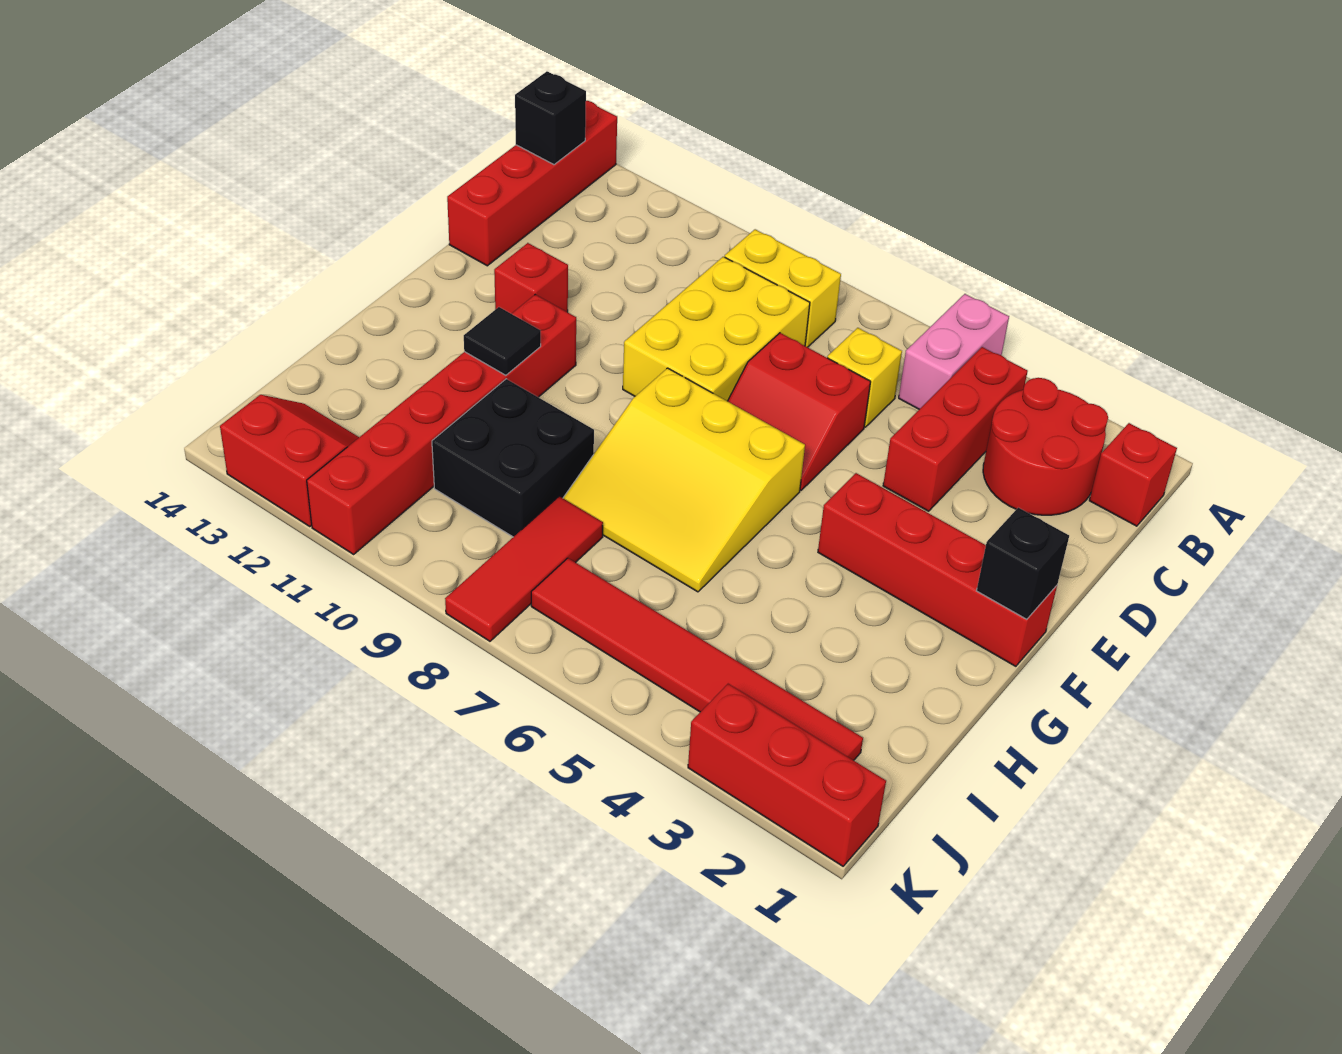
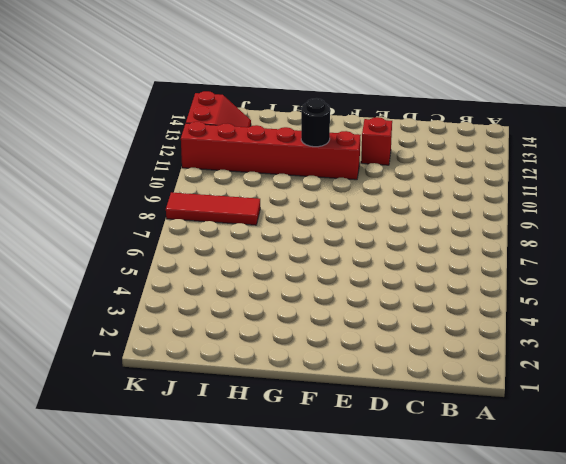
black 1x1 round brick [301,98,330,147] -> black 1x1 tile [464,307,541,375]
none -> pink 1x2 brick [899,294,1009,409]
none -> red 1x4 brick [447,101,617,266]
none -> red 1x1 brick [1089,423,1177,526]

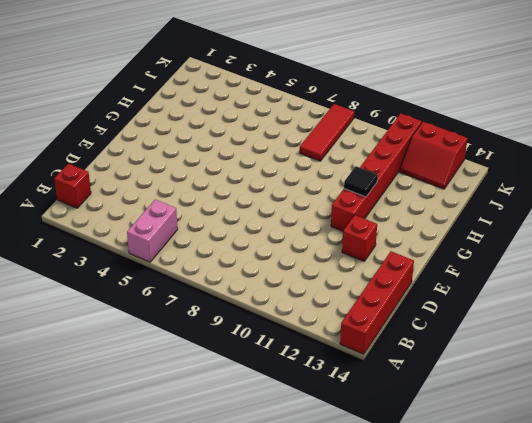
none -> red 2x2 round brick [983,378,1108,515]
none -> red 1x3 brick [883,347,1028,511]
none -> yellow 1x2 brick [725,229,841,347]

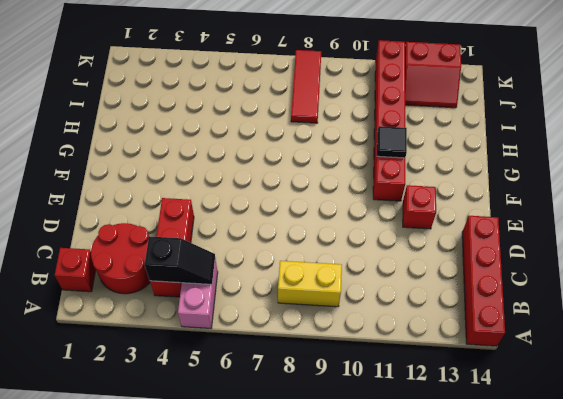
black 1x2 slope [145,236,215,284] -> none
none -> yellow 1x1 brick [827,328,902,427]
none -> yellow 2x3 brick [623,257,810,401]
none -> red 2x2 slope [728,333,870,490]

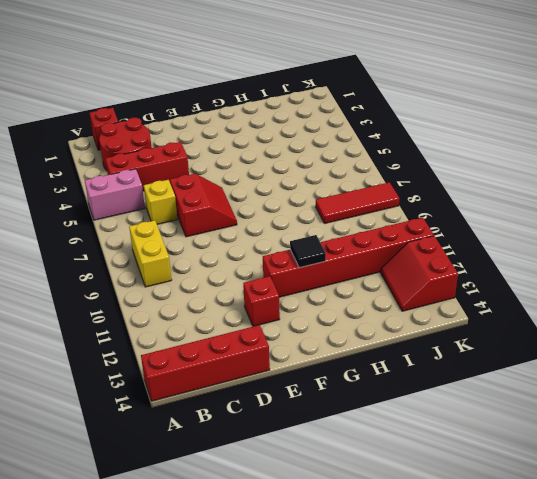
none -> yellow 2x3 brick [623,257,810,401]
none -> red 1x4 brick [818,473,1057,666]
none -> yellow 3x3 slope [563,368,805,592]

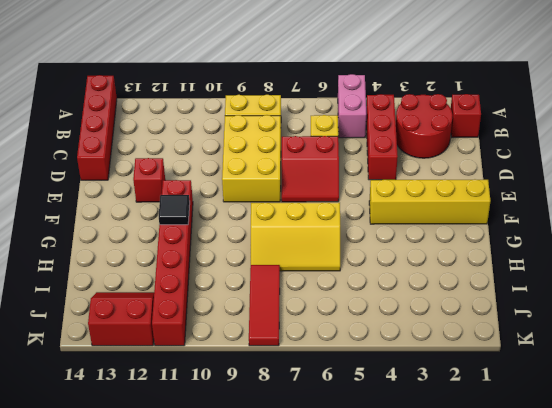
yellow 1x4 brick [369,179,490,224] -> red 1x4 brick [818,473,1057,666]
yellow 2x3 slope [251,202,340,271] -> yellow 3x3 slope [563,368,805,592]
none -> black 2x2 brick [432,379,594,537]
none -> red 1x6 tile [531,558,863,760]
none -> red 1x3 brick [688,684,886,866]

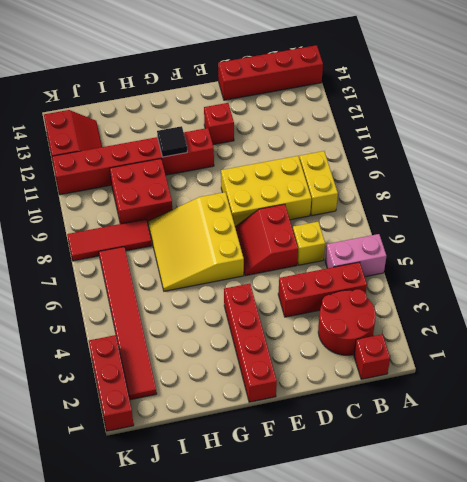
red 2x2 brick [110,159,172,224] -> black 2x2 brick [432,379,594,537]
none -> black 1x1 brick [515,71,586,165]
none -> black 1x1 brick [977,508,1069,619]

